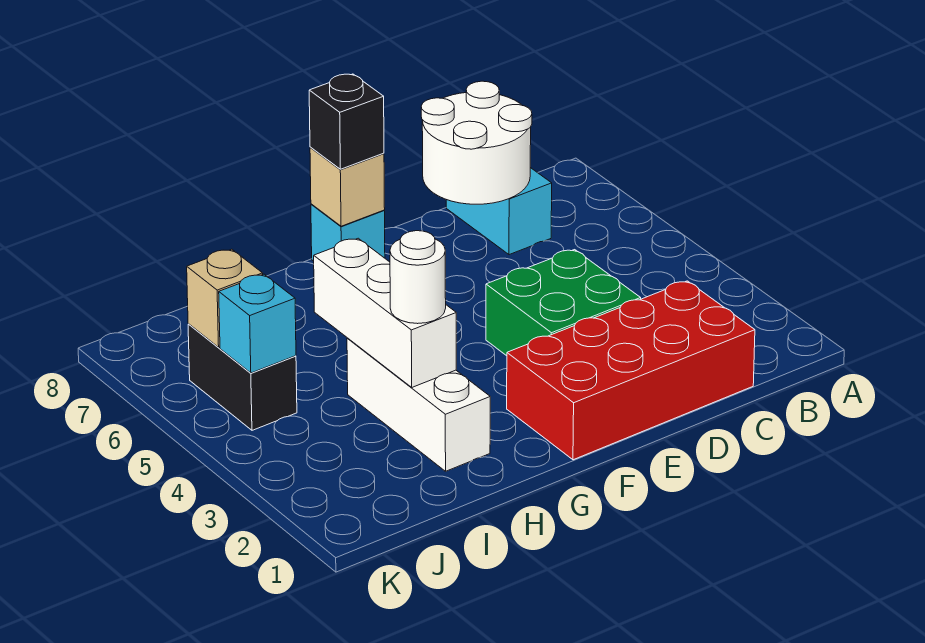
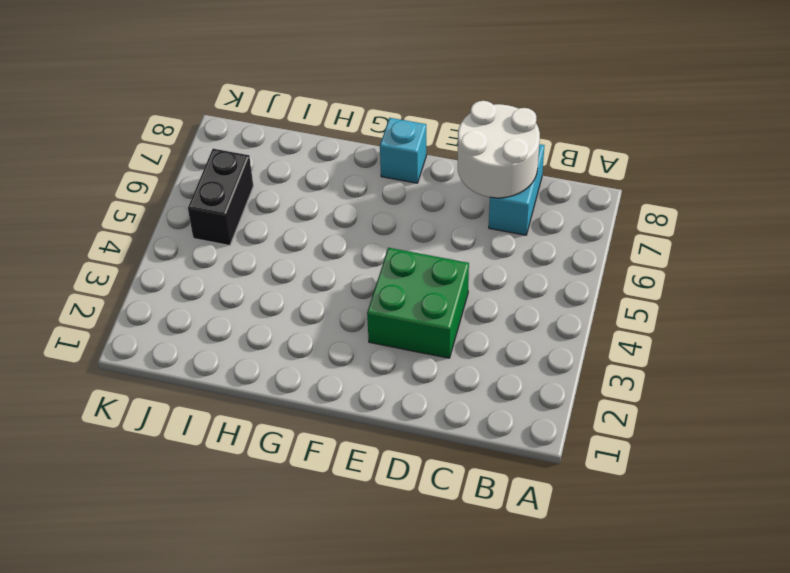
none -> red 2x4 brick [507,281,755,460]
none -> white 1x3 brick [347,338,490,471]
none -> tan 1x1 brick [310,147,385,226]

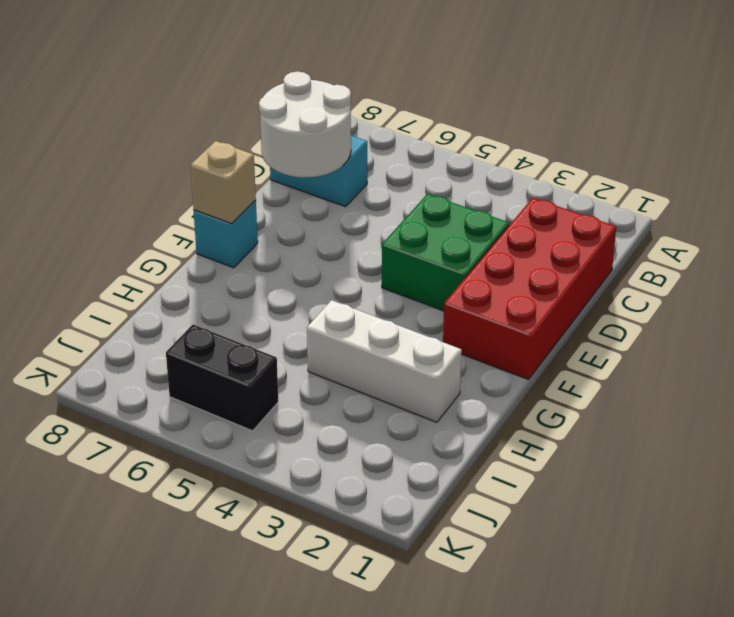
none -> white 1x3 brick [314,238,456,387]
none -> cyan 1x1 brick [219,274,296,373]
none -> tan 1x1 brick [187,249,263,347]

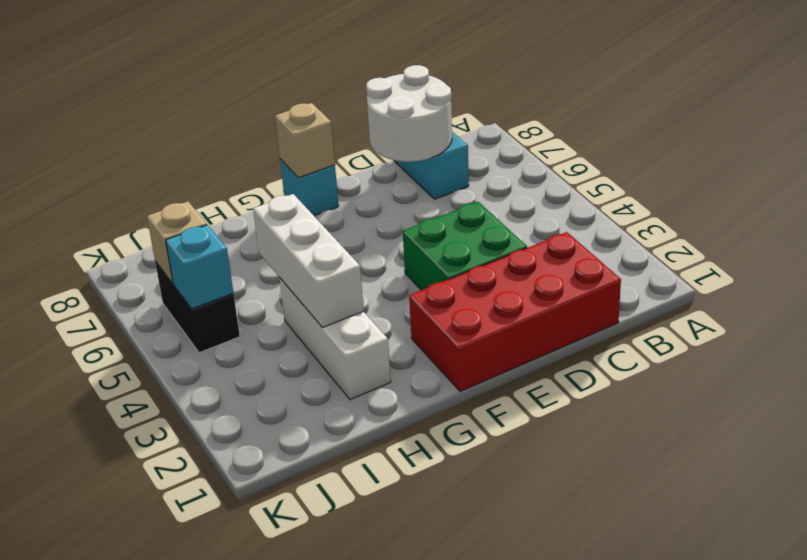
none -> black 1x1 brick [309,74,384,169]
none -> white 1x1 round brick [390,231,446,324]

